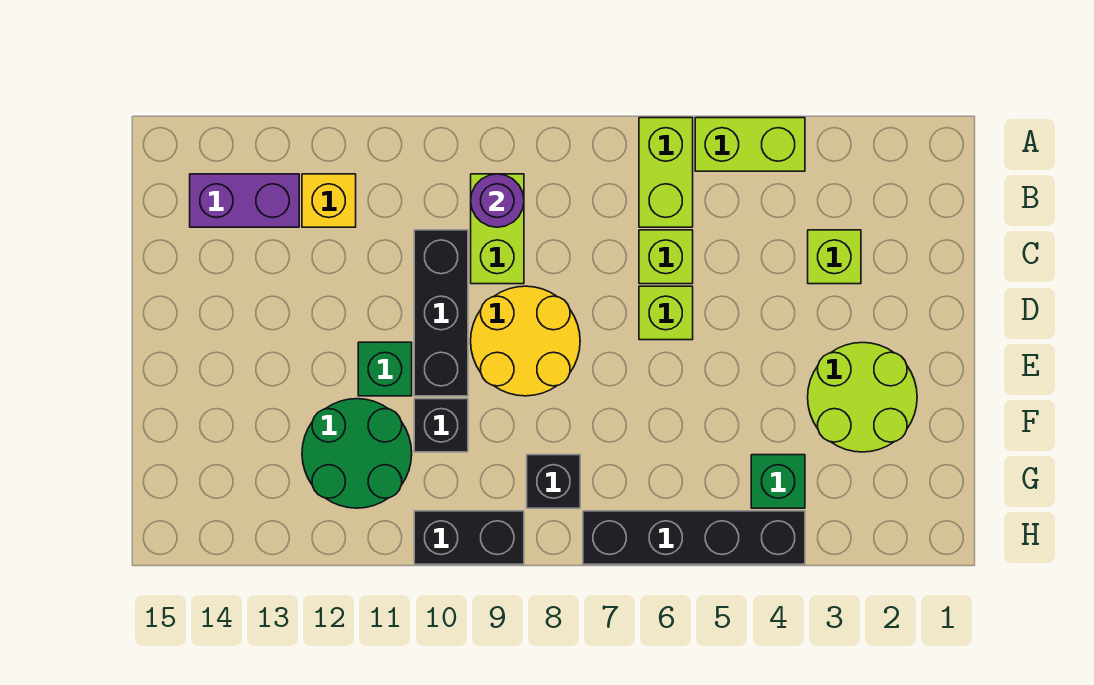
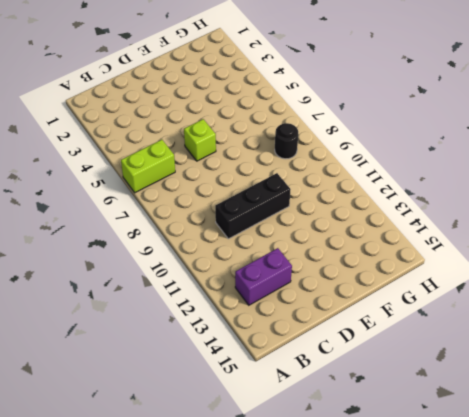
purple 1x2 brick [235,248,292,305] -> purple 1x2 brick turned to [190,174,299,227]
black 1x1 round brick [275,123,298,159] -> black 1x1 brick [527,455,580,508]
none -> lime 1x2 brick [695,118,805,171]
none -> lime 1x2 brick [471,174,524,284]
none -> yellow 1x1 brick [302,174,356,227]

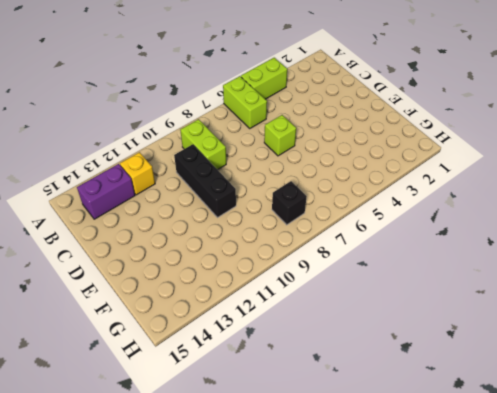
none -> lime 1x1 brick [808,230,861,284]
none -> lime 1x1 brick [639,230,693,284]
none -> yellow 2x2 round brick [471,286,580,396]

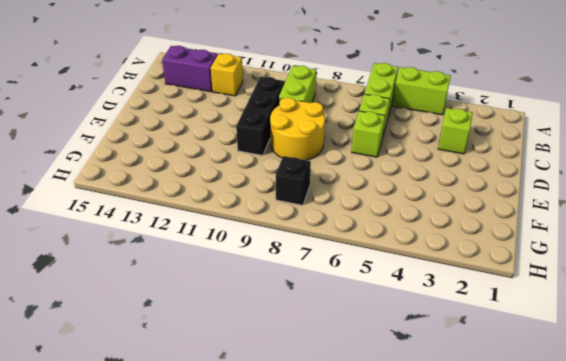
none -> lime 2x2 round brick [808,342,917,452]
none -> green 1x1 brick [358,342,412,396]
none -> black 1x1 brick [414,399,468,452]

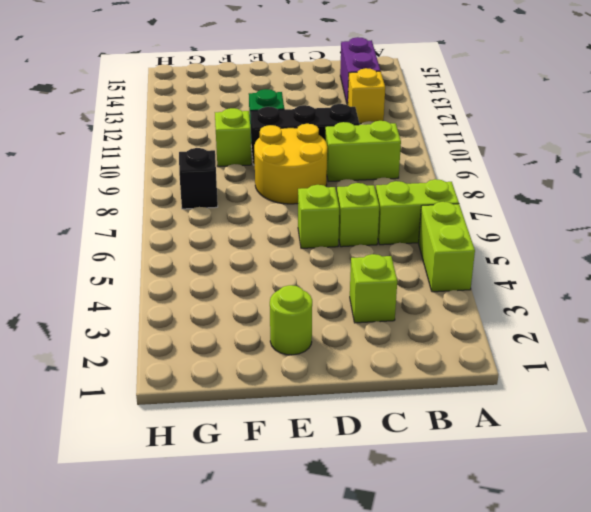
lime 1x1 round brick [270,285,312,355] -> lime 2x2 round brick [808,342,917,452]
lime 1x1 brick [215,108,252,167] -> black 1x1 brick [414,399,468,452]
none -> green 2x2 round brick [302,399,412,508]
none -> green 1x1 brick [751,455,805,508]
none -> black 1x4 brick [583,511,805,564]

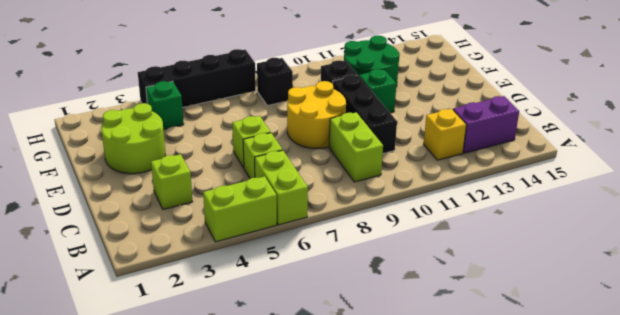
none -> black 1x2 brick [414,511,524,564]
none -> purple 1x1 round brick [471,174,524,227]

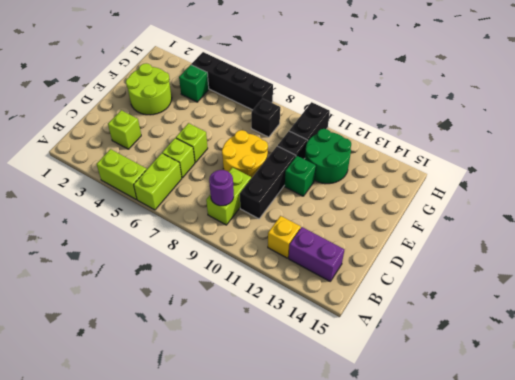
black 1x2 brick [289,102,330,142] -> black 1x2 brick turned to [414,511,524,564]

